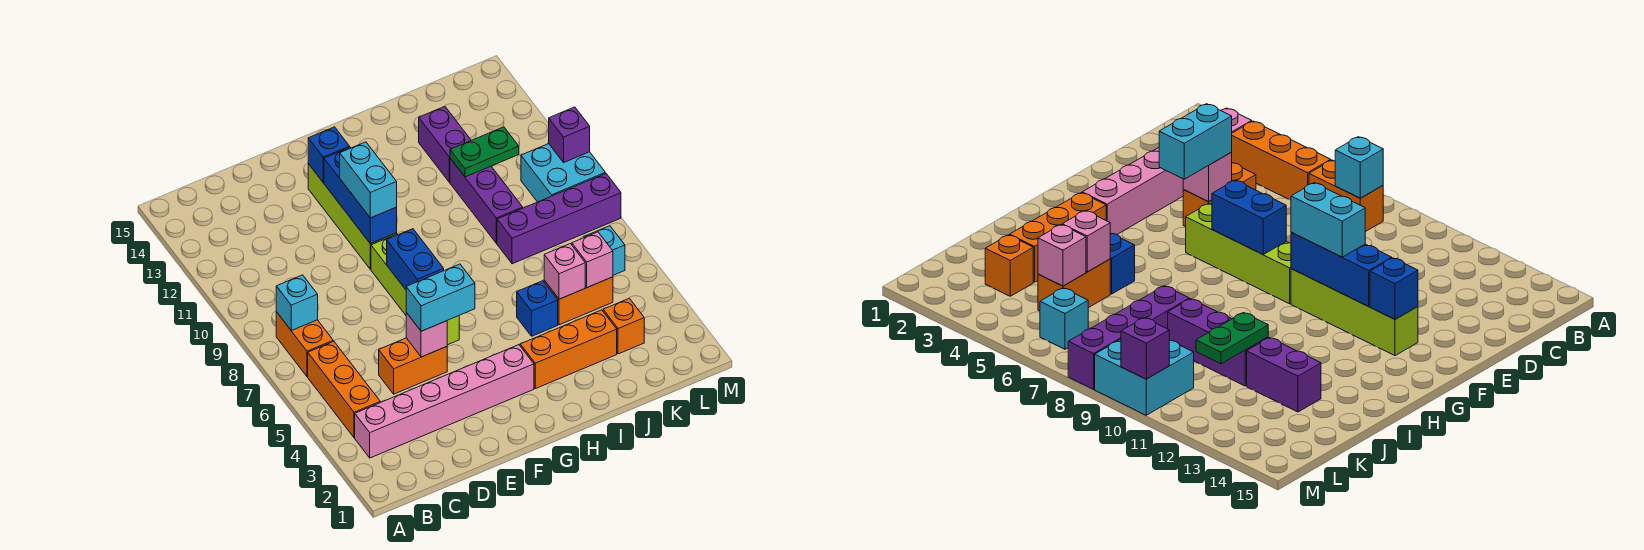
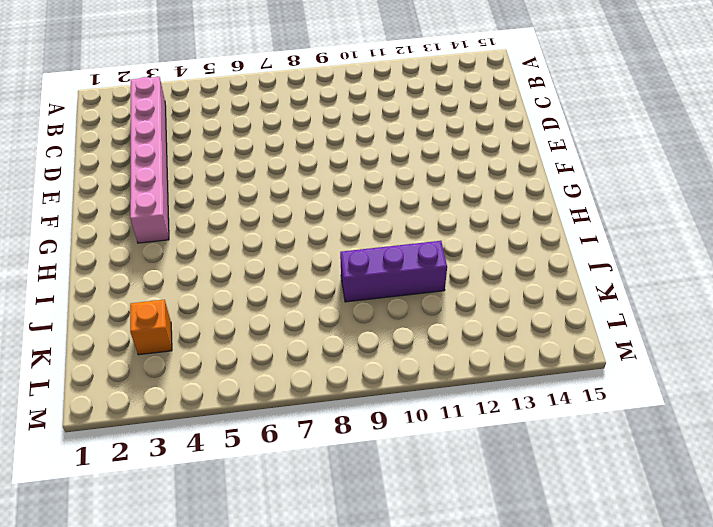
none -> orange 1x3 brick [308,341,380,438]
none -> orange 1x2 brick [276,312,333,377]
none -> orange 1x2 brick [379,338,447,394]

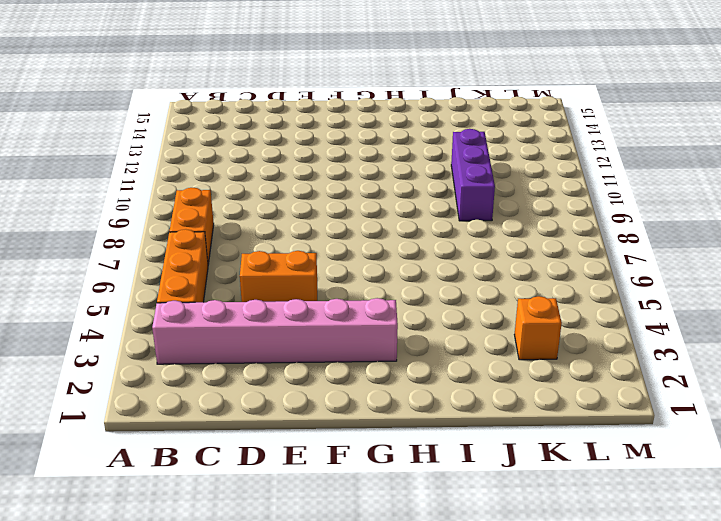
none -> lime 1x4 brick [371,234,459,345]
none -> lime 1x4 brick [308,164,397,269]
none -> orange 1x3 brick [520,310,617,389]

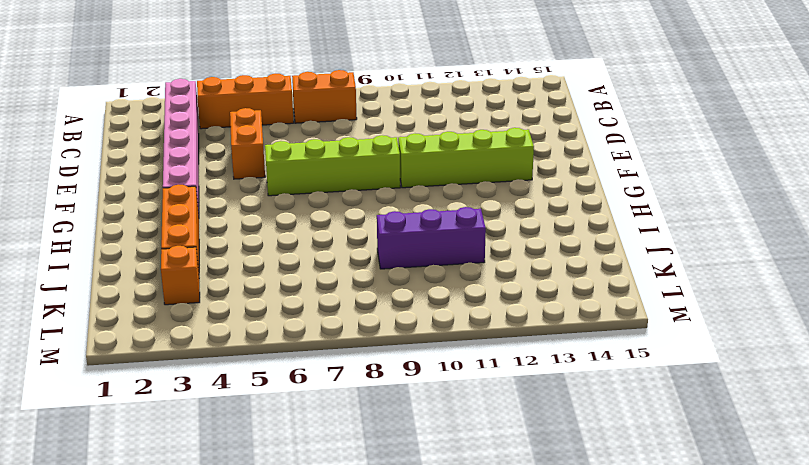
none -> blue 1x1 brick [517,281,558,336]
none -> orange 1x2 brick [544,277,613,325]
none -> purple 1x4 brick [497,174,621,264]

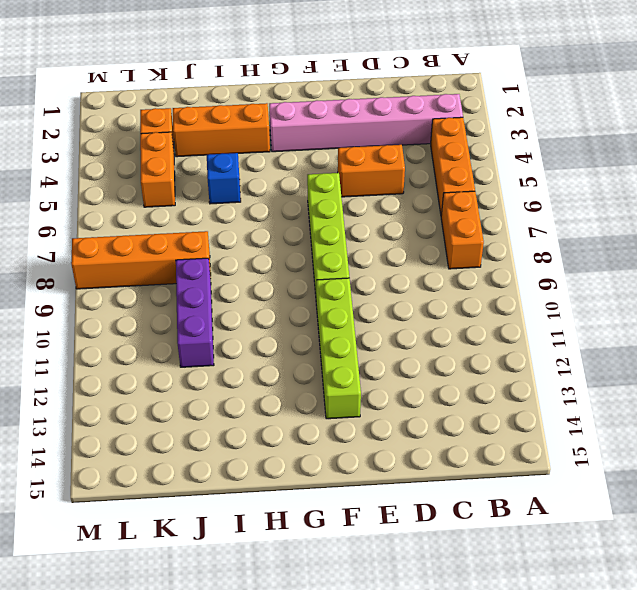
orange 1x4 brick [71,231,211,289] -> purple 1x4 brick [497,174,621,264]
orange 1x2 brick [140,132,175,207] -> orange 1x2 brick turned to [544,277,613,325]
none -> purple 1x2 brick [419,106,471,182]
none -> cyan 1x1 brick [584,226,625,275]
none -> cyan 2x2 brick [521,144,605,202]

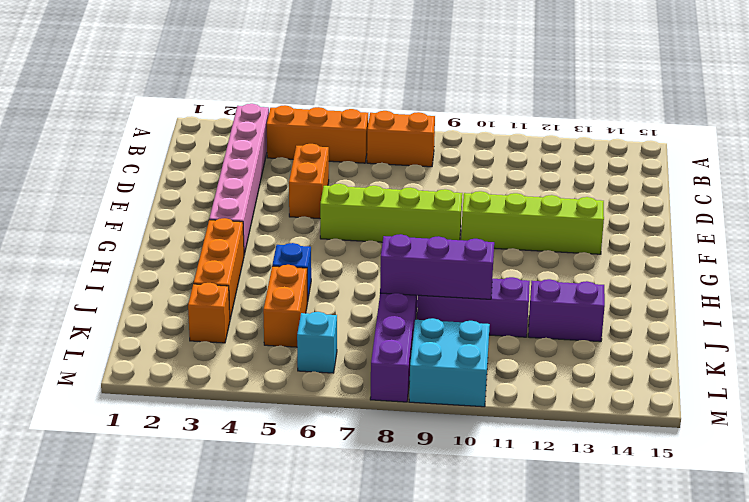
purple 1x3 brick [380,234,494,299] -> none
none -> cyan 1x1 brick [276,275,318,331]
none -> pink 1x1 brick [406,313,447,357]
none -> blue 1x2 brick [387,229,444,289]

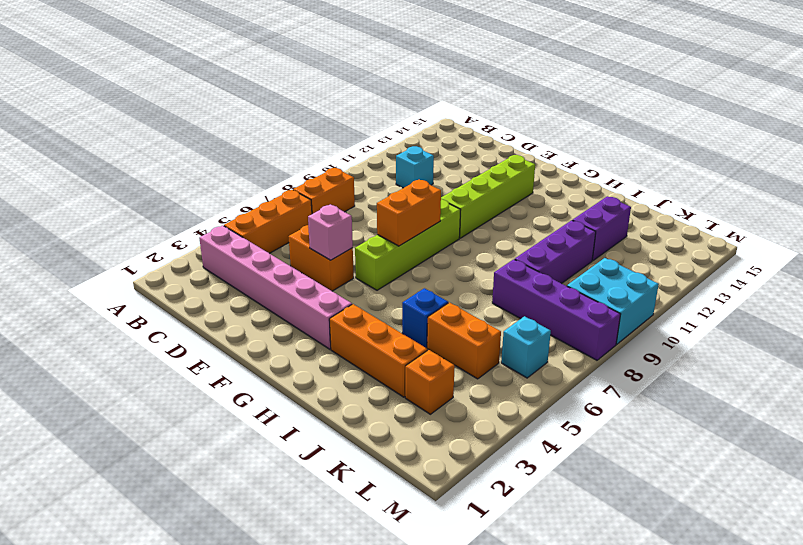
cyan 1x1 brick [396,146,434,188] -> cyan 1x1 brick moved to [276,275,318,331]
orange 1x2 brick [377,180,441,246] -> blue 1x2 brick [387,229,444,289]
none -> blue 1x3 brick [324,148,397,244]
none -> blue 1x1 brick [308,127,350,183]
none -> pink 1x1 brick [544,244,585,299]

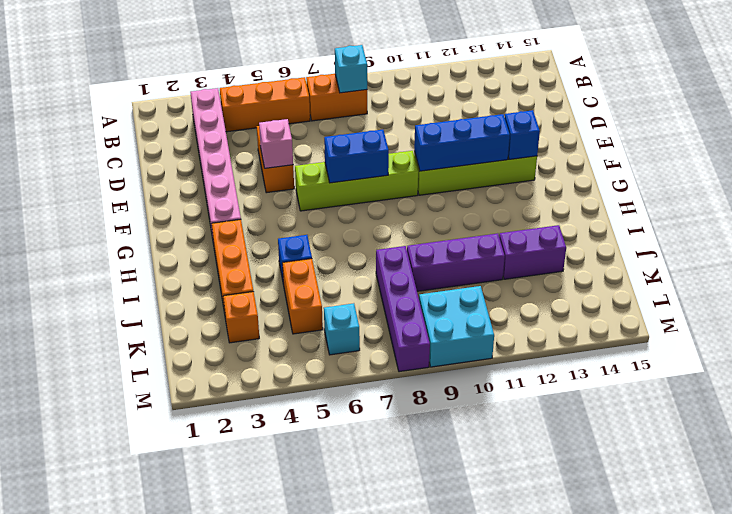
none -> pink 1x1 brick [544,244,585,299]
none -> green 1x2 plate [450,127,519,177]
none -> pink 1x1 brick [572,232,613,287]

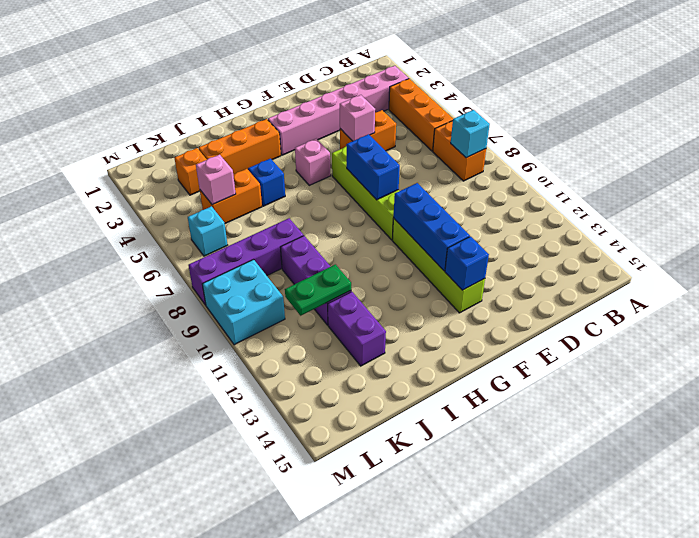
pink 1x1 brick [295,139,331,185] -> pink 1x1 brick moved to [544,244,585,299]
none -> purple 1x1 brick [549,107,590,162]
none -> cyan 1x2 brick [406,264,475,331]
none -> cyan 1x2 brick [340,142,397,218]

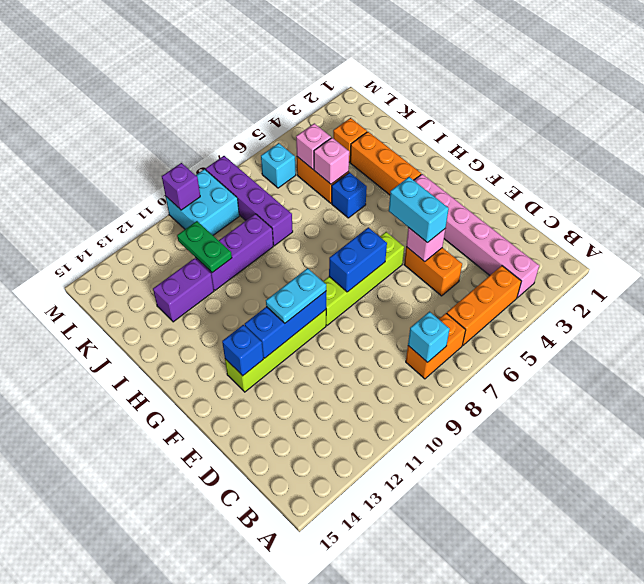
cyan 1x2 plate [266,268,326,323] -> cyan 1x2 brick [340,142,397,218]

